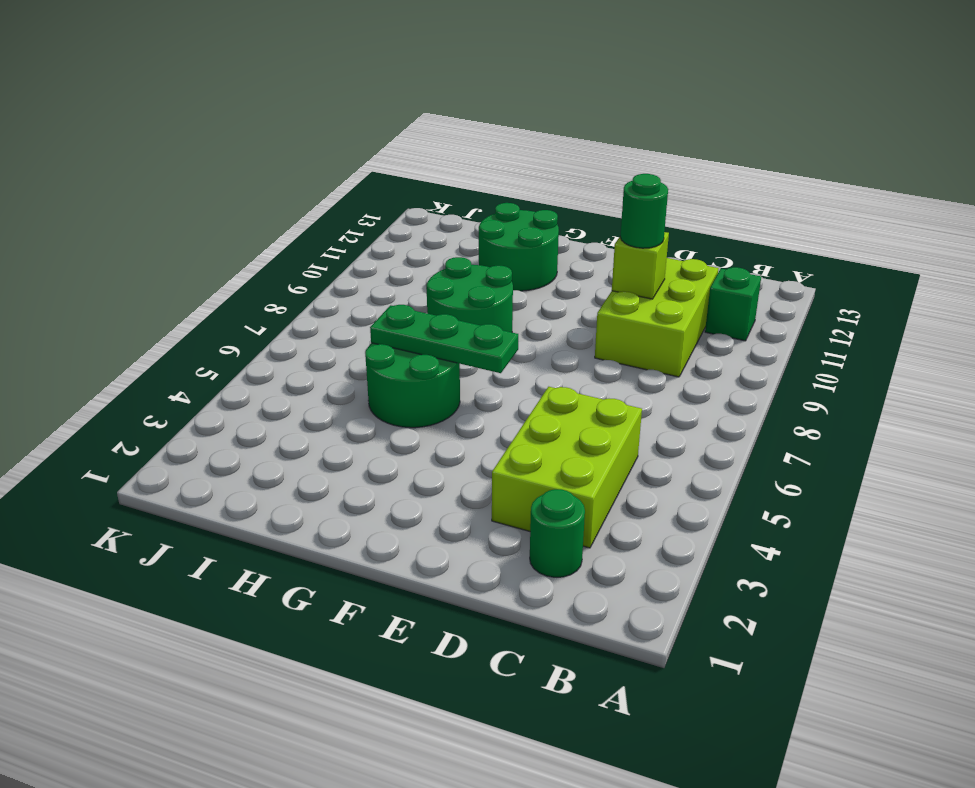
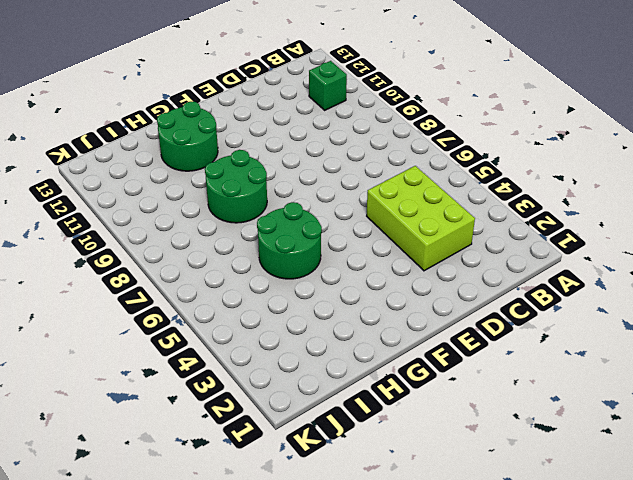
none -> green 1x1 round brick [530,489,585,577]
none -> lime 2x3 brick [595,258,719,377]

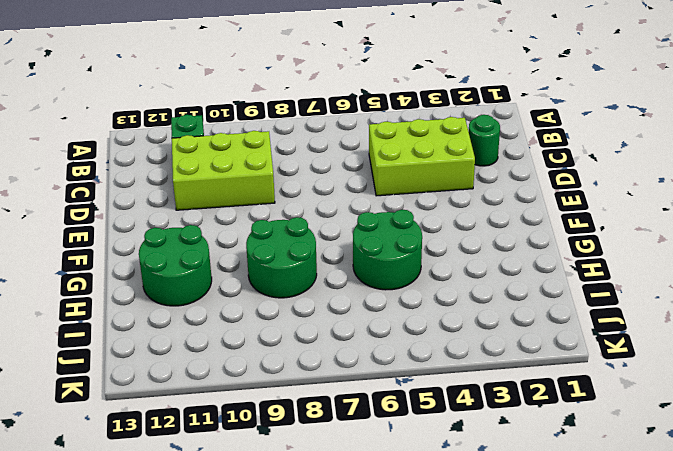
none -> lime 1x1 brick [612,232,669,299]
none -> green 1x3 plate [370,305,518,373]

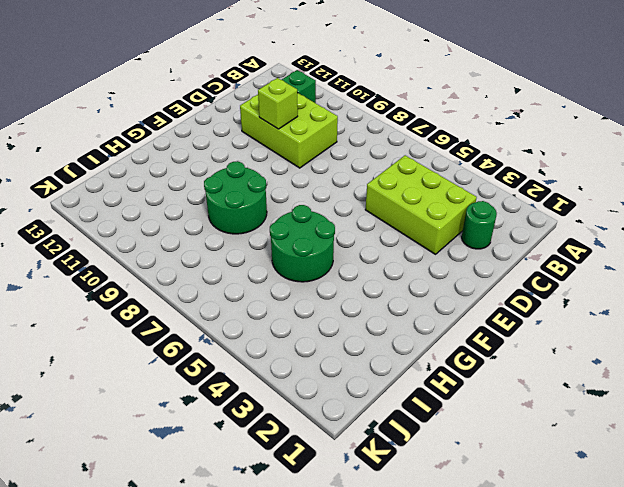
none -> green 2x2 round brick [479,203,559,291]
none -> green 1x3 plate [370,305,518,373]

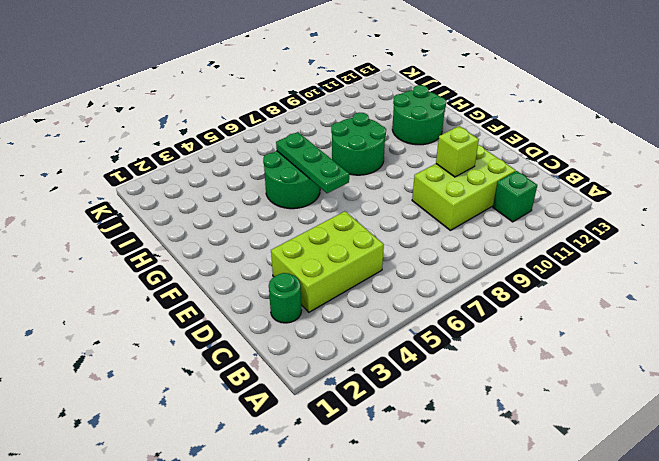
none -> green 1x1 round brick [620,174,668,248]

